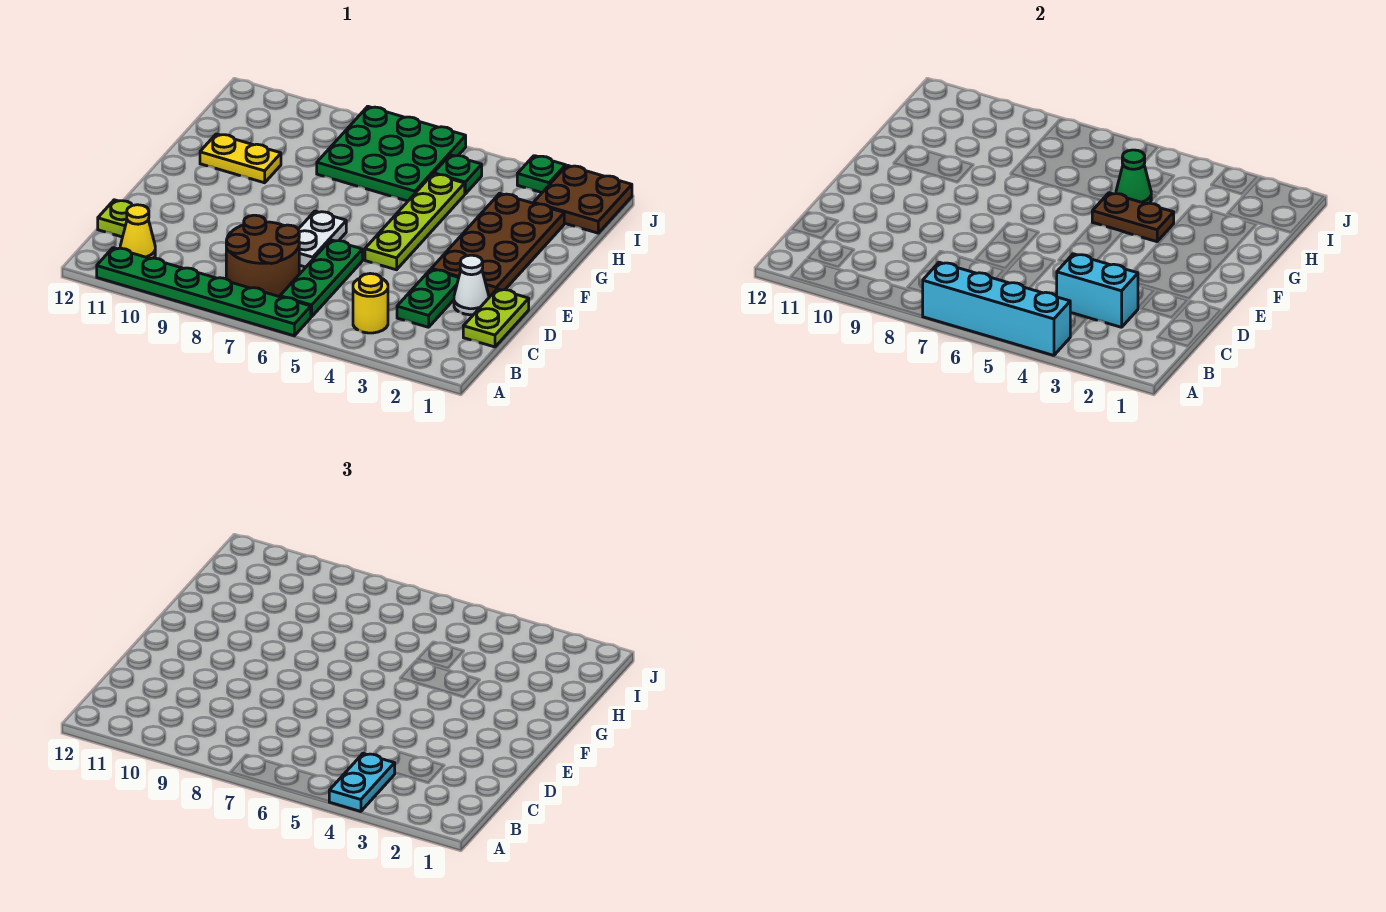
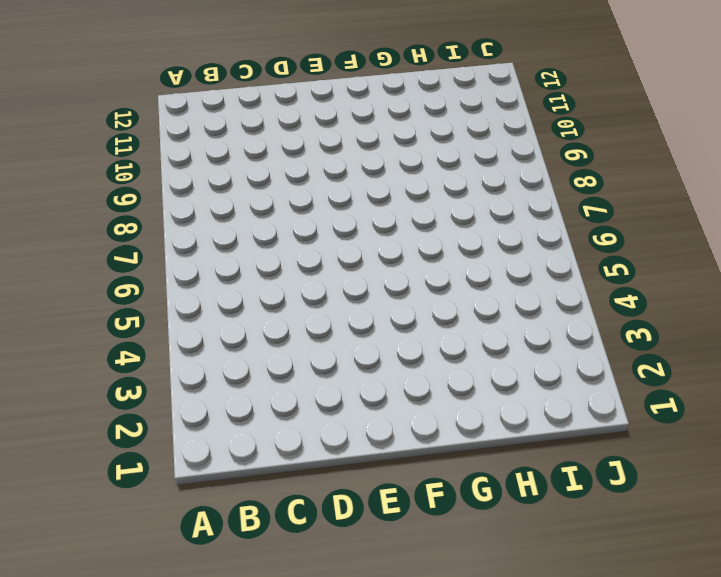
none -> green 1x6 plate [97,248,311,336]
none -> yellow 1x1 round brick [353,274,388,333]
none -> green 1x3 plate [280,240,362,317]

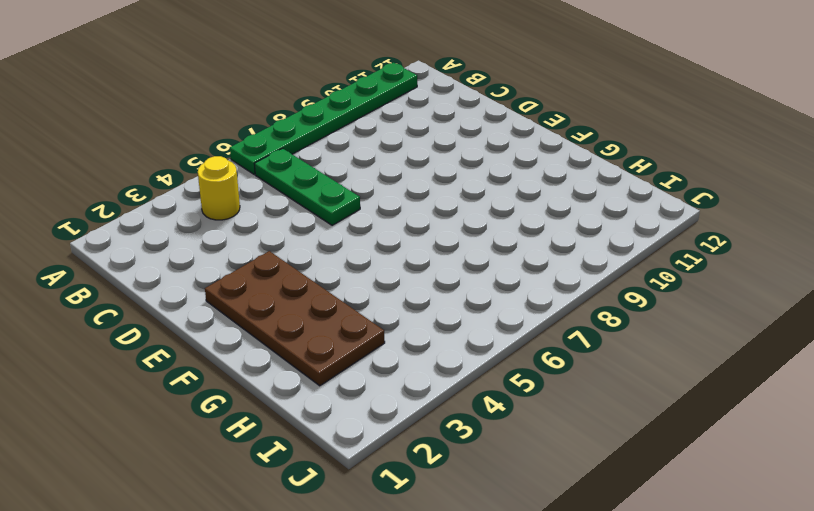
none -> brown 2x2 round brick [226,215,299,297]
none -> yellow 1x1 cone [120,205,155,259]
none -> lime 1x2 plate [463,289,529,347]

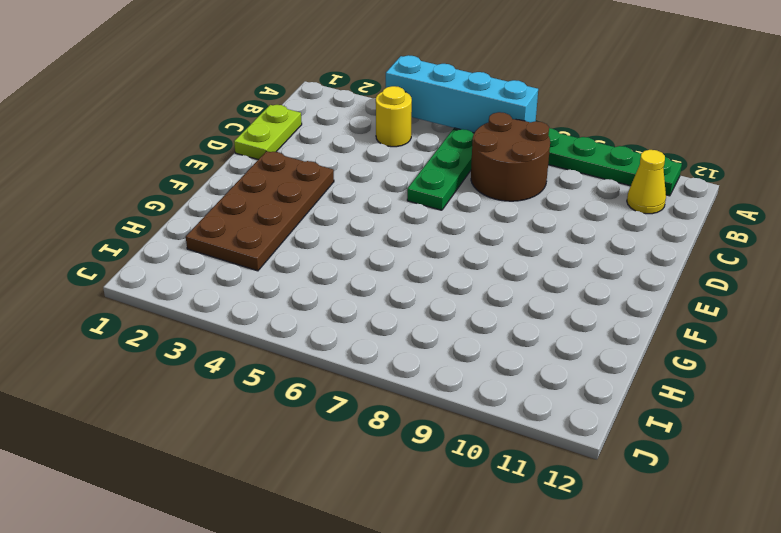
none -> green 1x2 plate [397,269,459,327]
none -> lime 1x1 plate [98,200,133,237]
none -> white 1x1 cone [454,255,489,315]

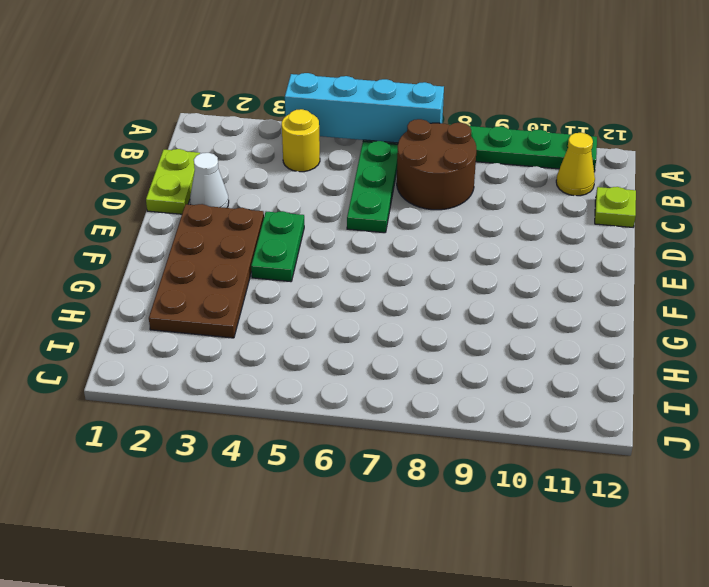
green 1x2 plate [251,211,304,282] -> green 1x2 plate moved to [397,269,459,327]
none -> white 1x2 plate [298,211,346,267]
none -> lime 1x4 plate [365,174,465,270]
none -> yellow 1x2 plate [200,134,281,183]

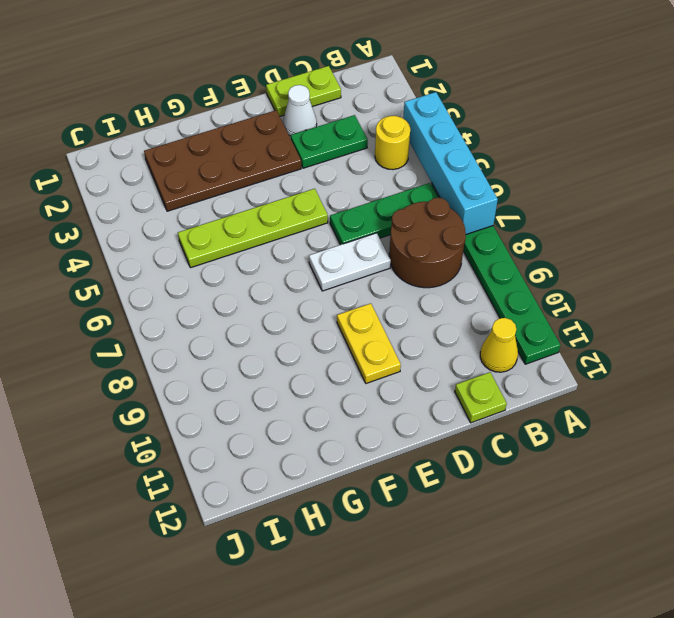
yellow 1x2 plate [337,303,401,383] -> yellow 1x2 plate moved to [200,134,281,183]
none -> green 3x3 plate [317,107,466,201]
none -> brown 2x2 plate [534,165,632,233]
none -> green 1x1 plate [434,155,482,194]

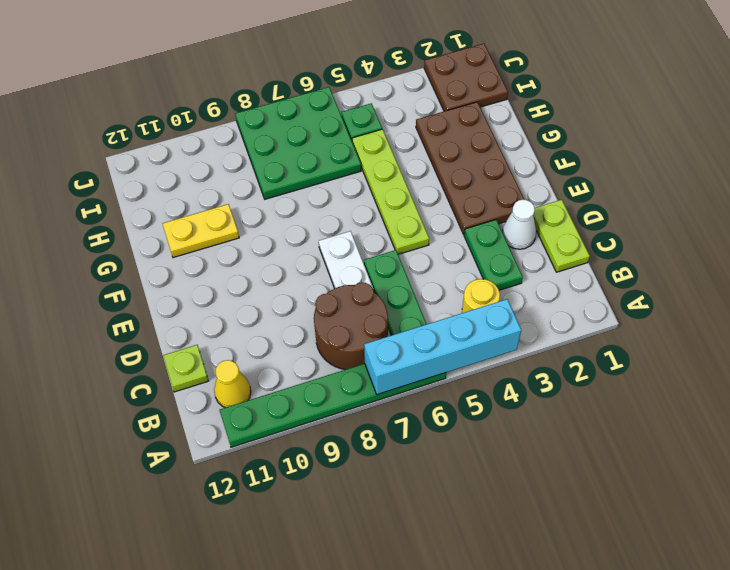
none -> green 1x1 plate [517,156,566,193]
none -> cyan 1x2 brick [1057,254,1138,327]
none -> brown 1x2 plate [1092,193,1174,242]

